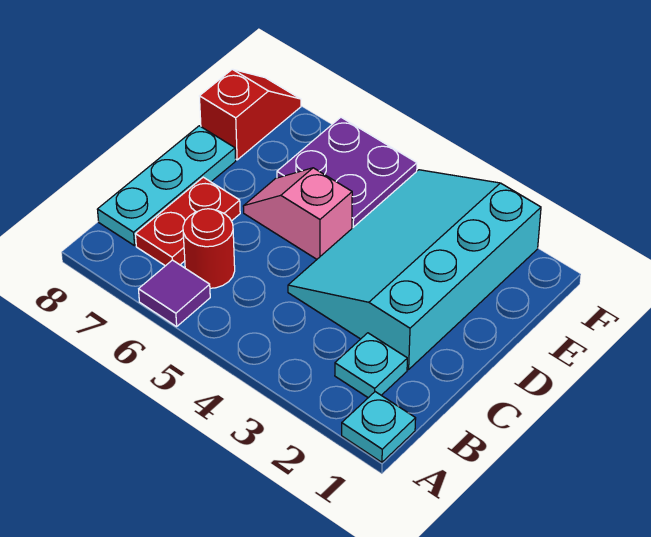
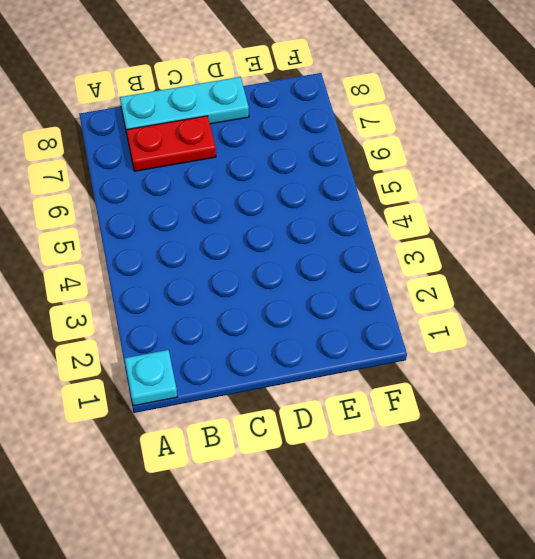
none -> purple 1x1 tile [139,260,210,326]
none -> cyan 1x1 plate [335,333,407,398]

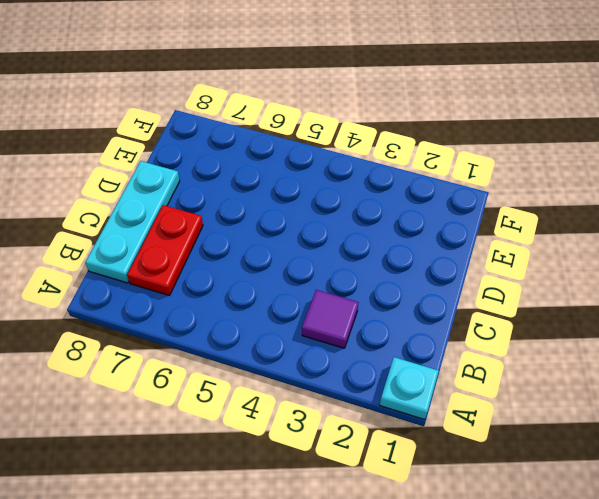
purple 1x1 tile [302,290,358,348] -> purple 1x1 tile moved to [139,260,210,326]
none -> cyan 1x1 plate [335,333,407,398]
none -> red 1x1 round brick [183,209,235,288]

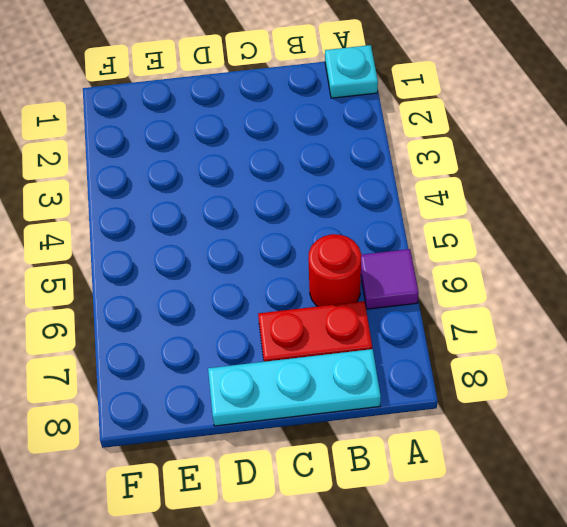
none -> cyan 1x1 plate [335,333,407,398]
none -> cyan 3x4 slope [288,170,541,370]

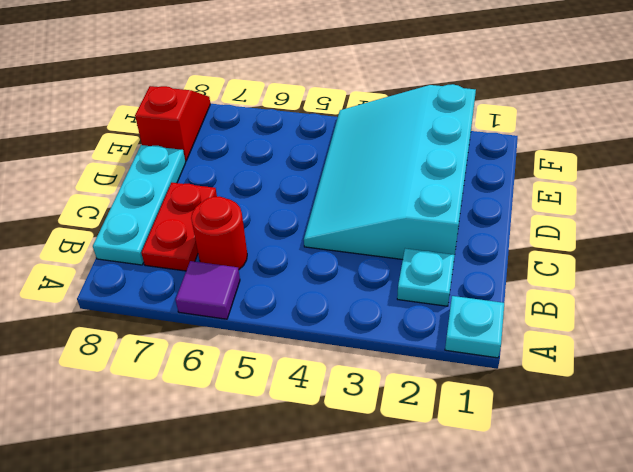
none -> pink 1x2 slope [243,168,352,259]
none -> purple 2x2 plate [277,117,417,228]

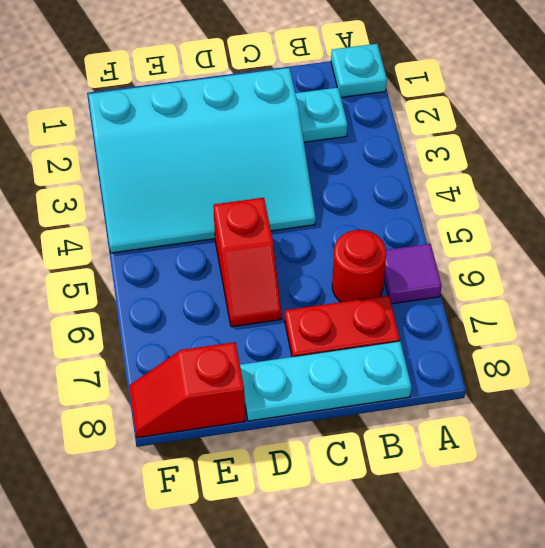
red 1x2 slope [213,198,282,327] -> pink 1x2 slope [243,168,352,259]
none -> purple 2x2 plate [277,117,417,228]

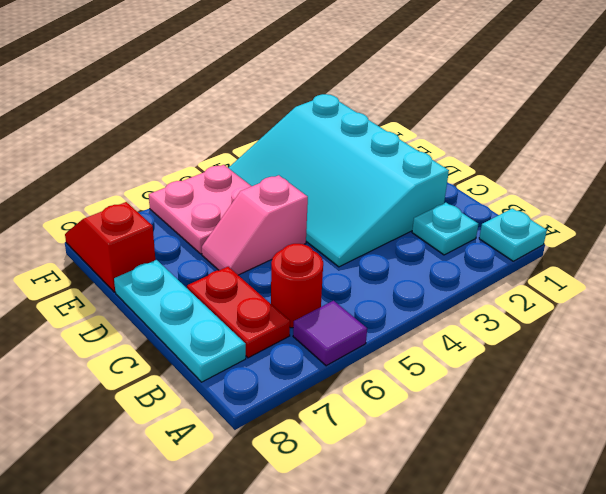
pink 2x2 plate [149,165,252,254] -> purple 2x2 plate [277,117,417,228]

